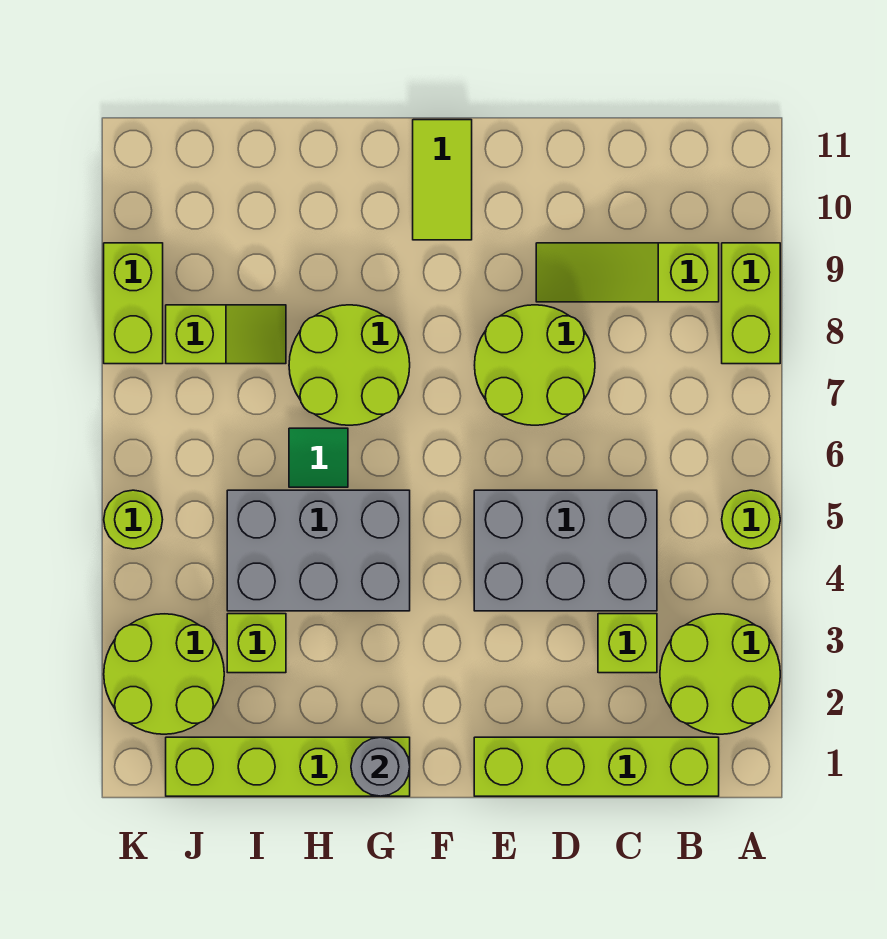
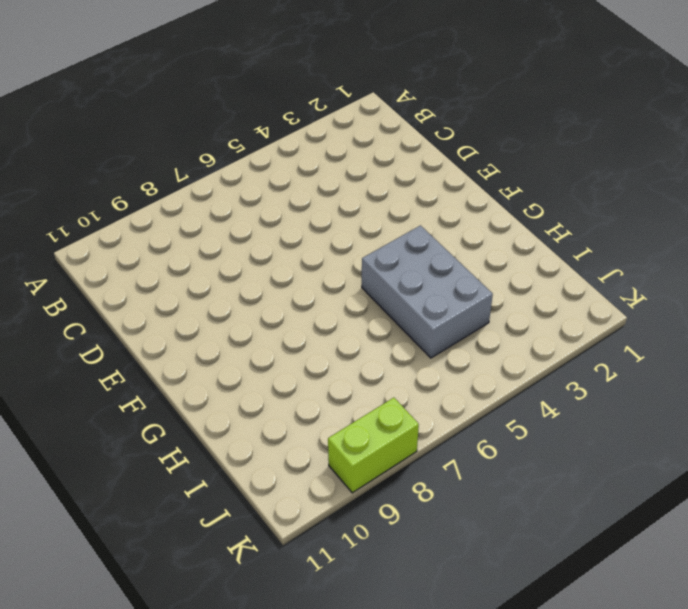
none -> lime 2x2 round brick [660,614,780,734]
none -> lime 1x1 round brick [722,490,780,549]
none -> lime 1x2 brick [722,243,780,364]

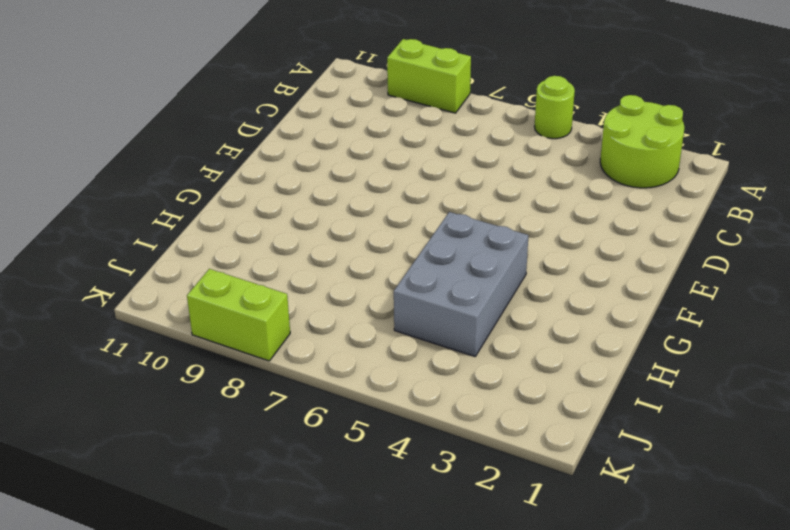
none -> lime 1x4 brick [474,737,719,796]
none -> lime 1x3 slope [536,243,719,302]
none -> lime 1x1 brick [598,614,657,673]

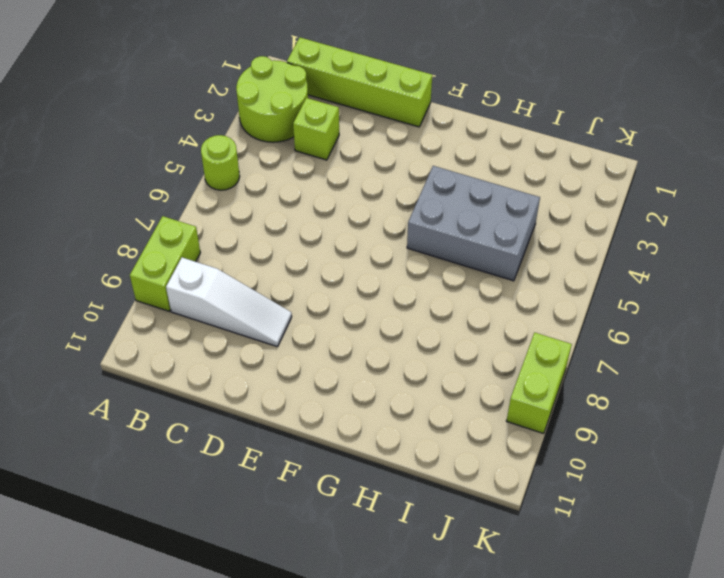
white 1x3 slope [166,258,292,347] -> lime 1x3 slope [536,243,719,302]
none -> grey 2x3 brick [474,490,657,611]
none -> lime 2x2 round brick [475,305,595,425]
none -> lime 1x2 tile [413,120,472,240]

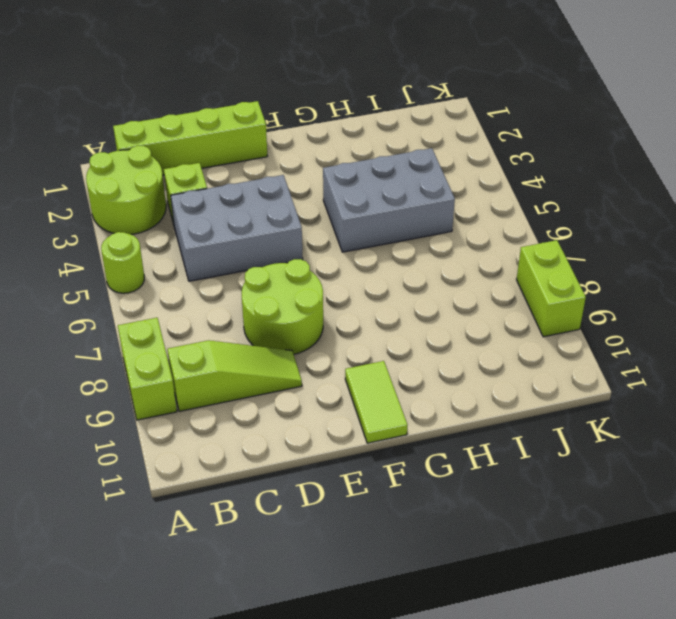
none -> lime 1x4 brick [166,737,410,796]
none -> lime 2x2 round brick [289,305,410,425]
none -> green 1x1 tile [289,428,348,487]

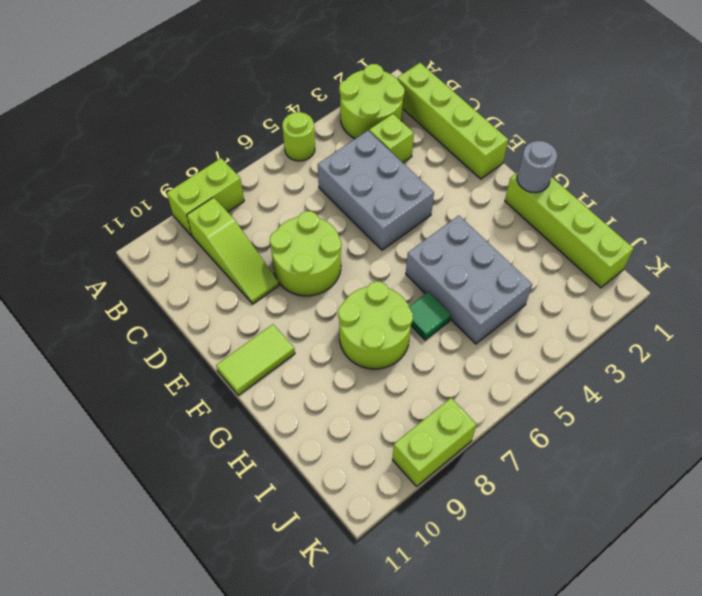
none -> lime 1x1 brick [227,614,286,673]
none -> lime 1x2 slope [166,305,286,364]
none -> lime 2x2 round brick [104,614,224,734]

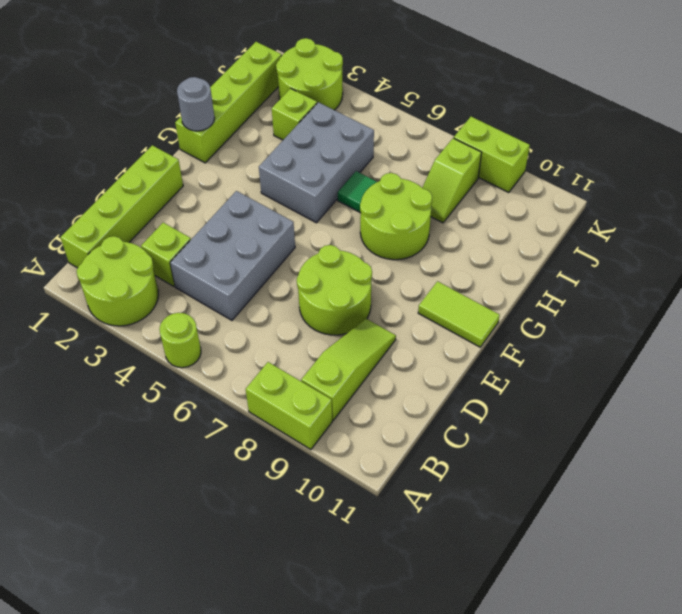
none -> lime 1x1 round brick [104,490,163,549]

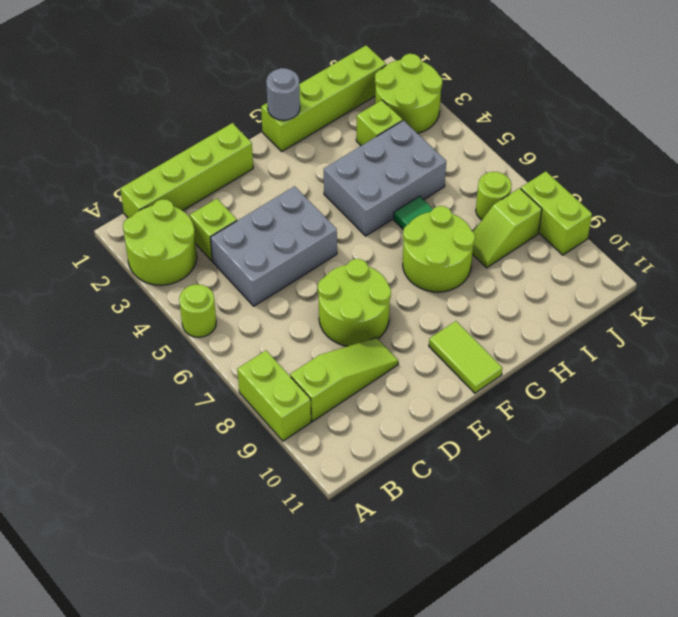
lime 1x1 round brick [476,172,512,220] -> lime 1x1 round brick moved to [104,490,163,549]

